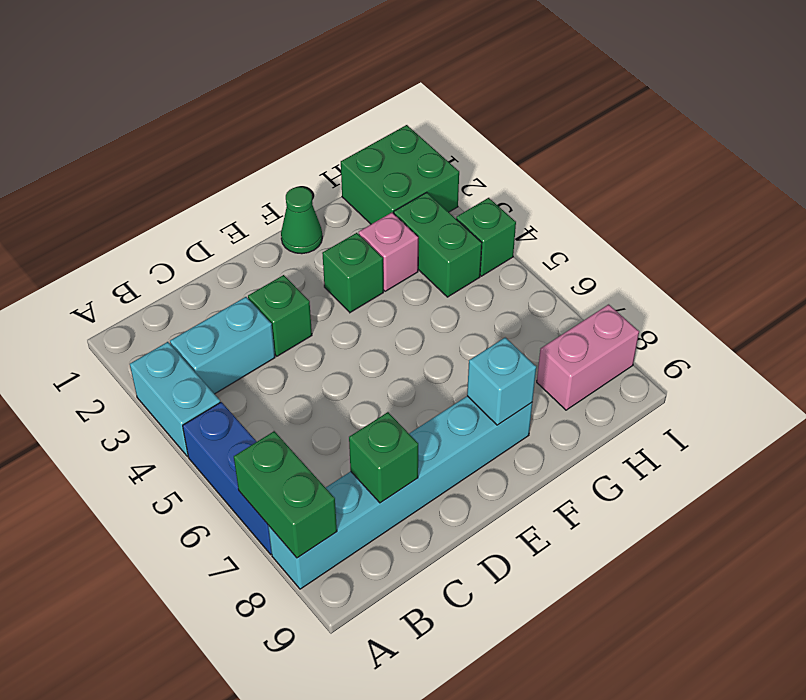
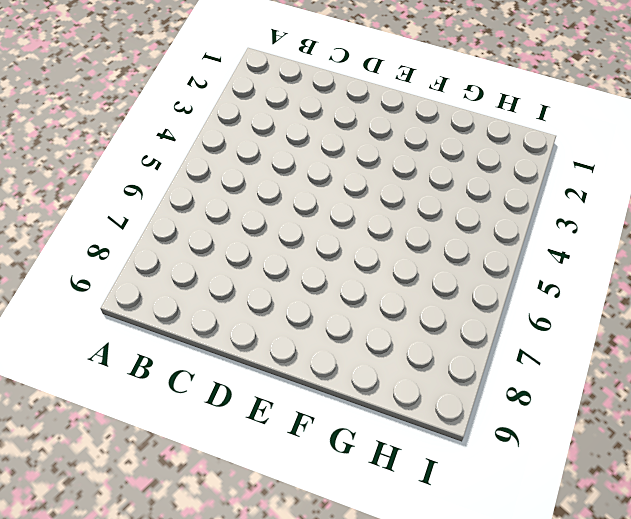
none -> cyan 1x2 brick [130,342,220,457]
none -> blue 1x3 brick [183,402,272,554]
none -> cyan 1x6 brick [268,396,532,589]

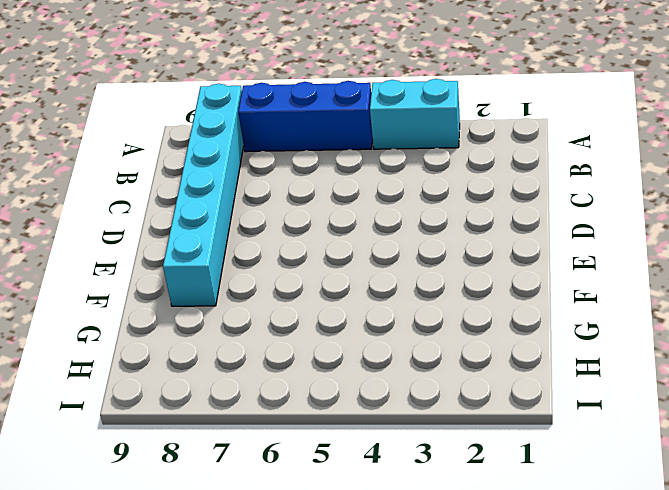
none -> cyan 1x2 brick [170,297,275,394]
none -> green 1x1 brick [248,275,312,356]
none -> green 1x1 cone [281,187,322,254]

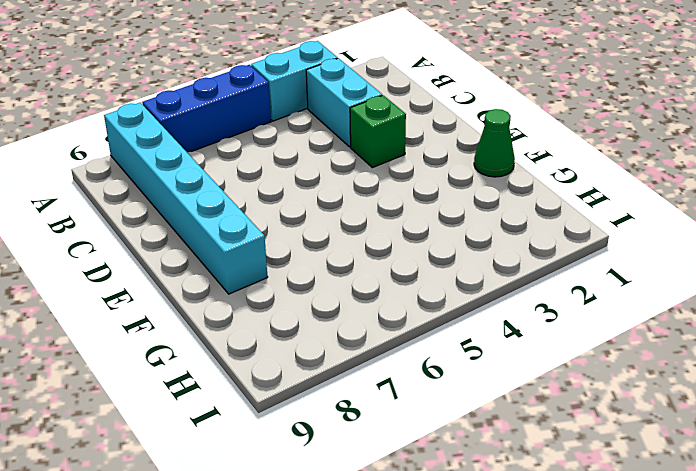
none -> green 1x1 brick [322,233,383,312]
none -> pink 1x1 brick [359,213,418,291]
none -> green 2x2 brick [341,125,459,224]

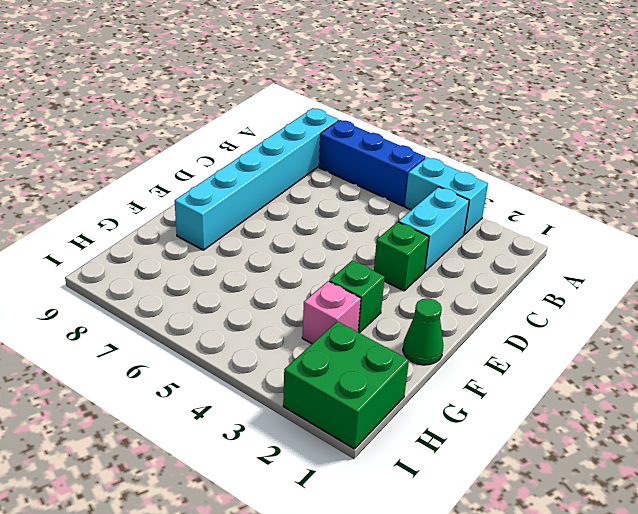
none -> green 1x2 brick [394,192,482,297]
none -> pink 1x2 brick [537,304,639,410]
none -> green 1x1 brick [456,198,516,276]

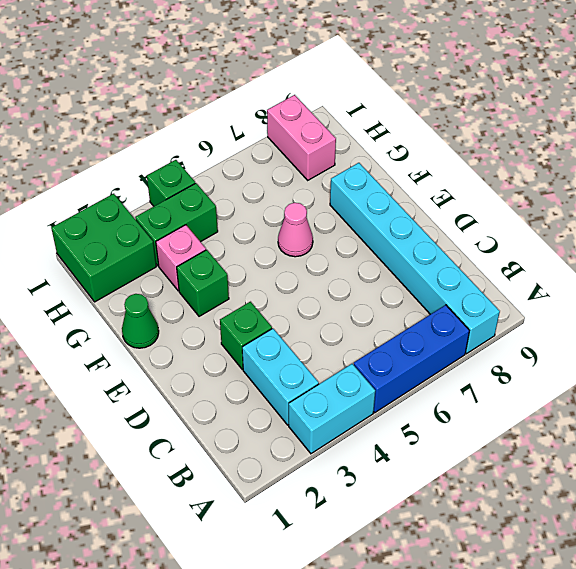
pink 1x1 cone [278,203,313,257] -> none
none -> green 1x2 brick [234,431,337,558]
none -> green 1x1 brick [349,412,418,503]
none -> cyan 1x1 brick [467,337,536,425]

